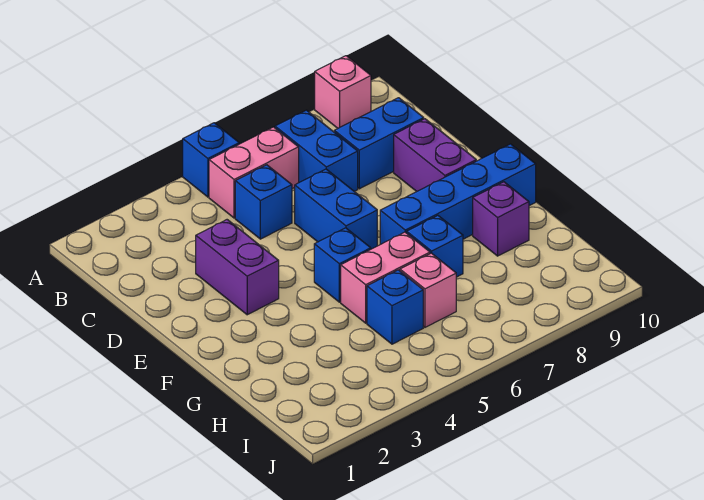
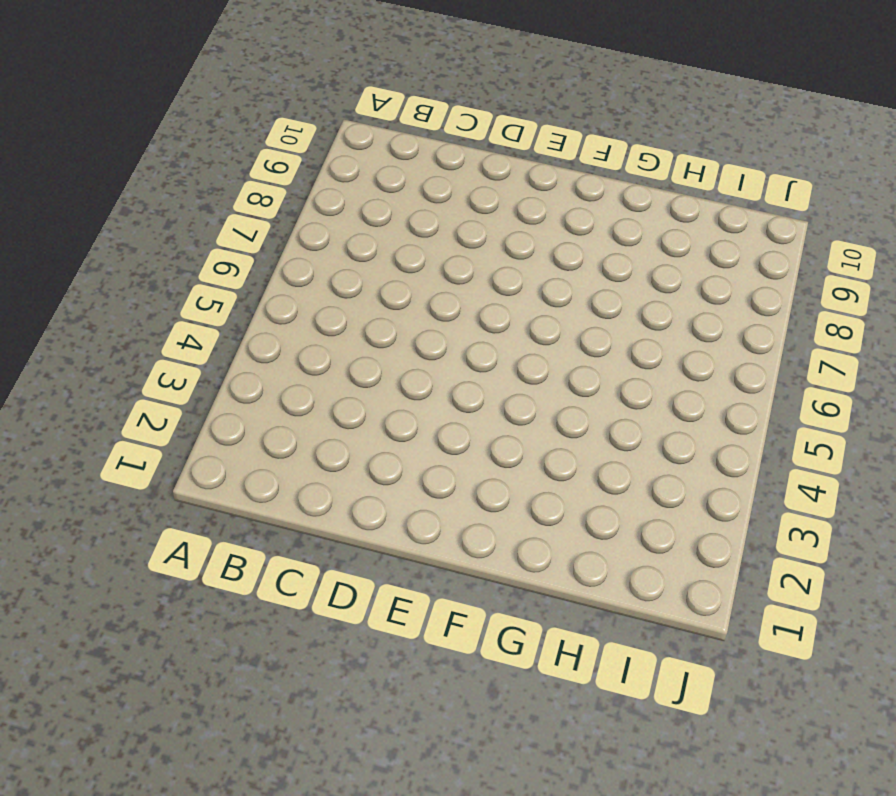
none -> blue 1x1 brick [183,123,239,197]
none -> pink 1x1 brick [315,56,371,128]
none -> pink 1x2 brick [209,127,299,218]

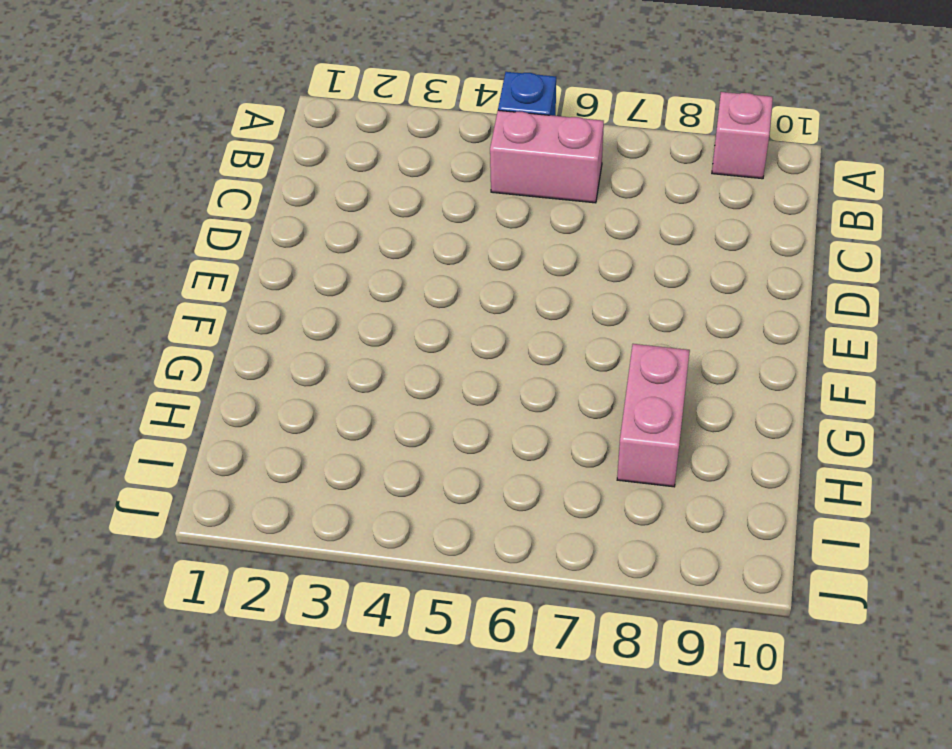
pink 1x2 brick [617,344,690,487] -> pink 1x2 brick turned to [341,232,430,323]
none -> blue 1x2 brick [275,110,358,191]
none -> blue 1x1 brick [235,165,292,239]
none -> blue 1x2 brick [334,98,424,189]

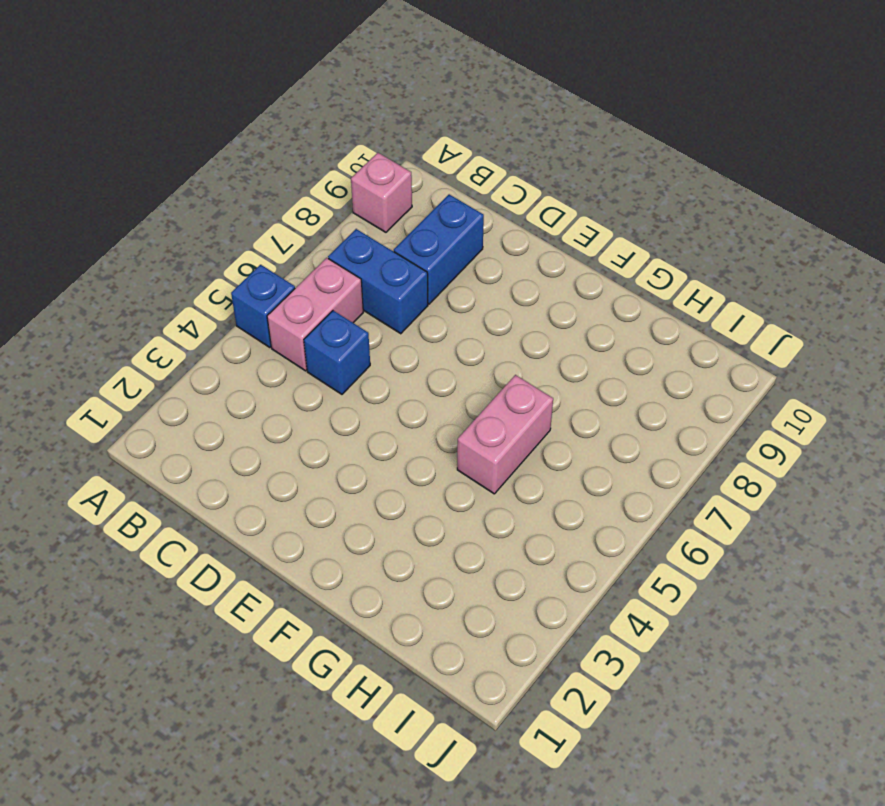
none -> purple 1x2 brick [196,220,279,315]
none -> blue 1x2 brick [295,169,377,249]
none -> purple 1x2 brick [394,119,476,191]

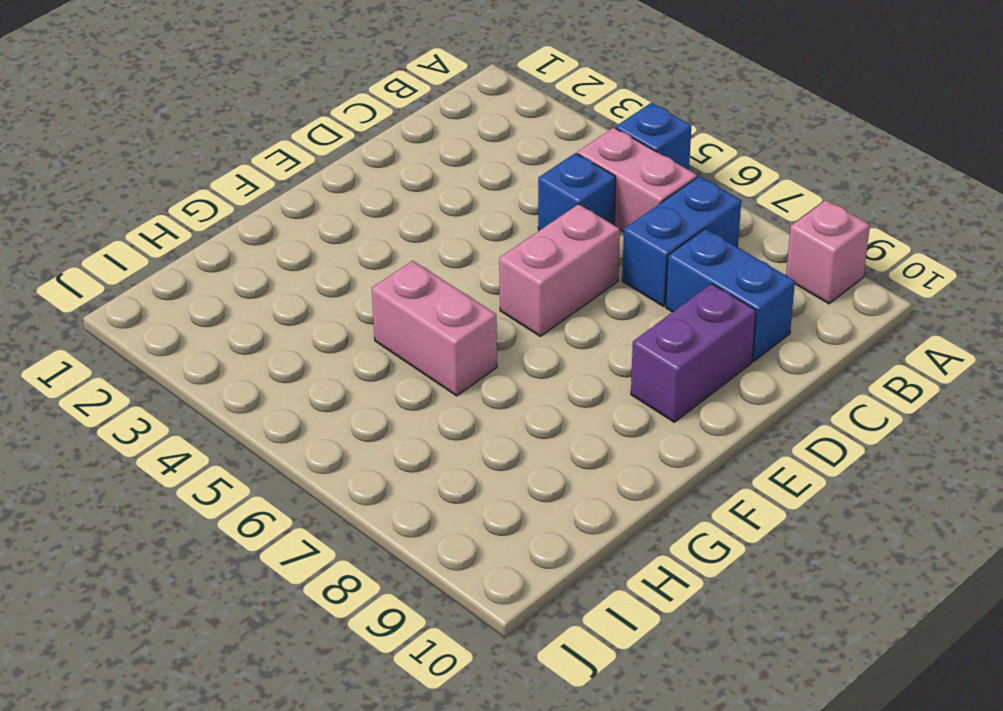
pink 1x2 brick [499,204,620,336] -> blue 1x2 brick [295,169,377,249]
none -> purple 1x2 brick [196,220,279,315]
none -> blue 1x1 brick [314,228,371,302]
none -> blue 1x4 brick [380,144,536,244]

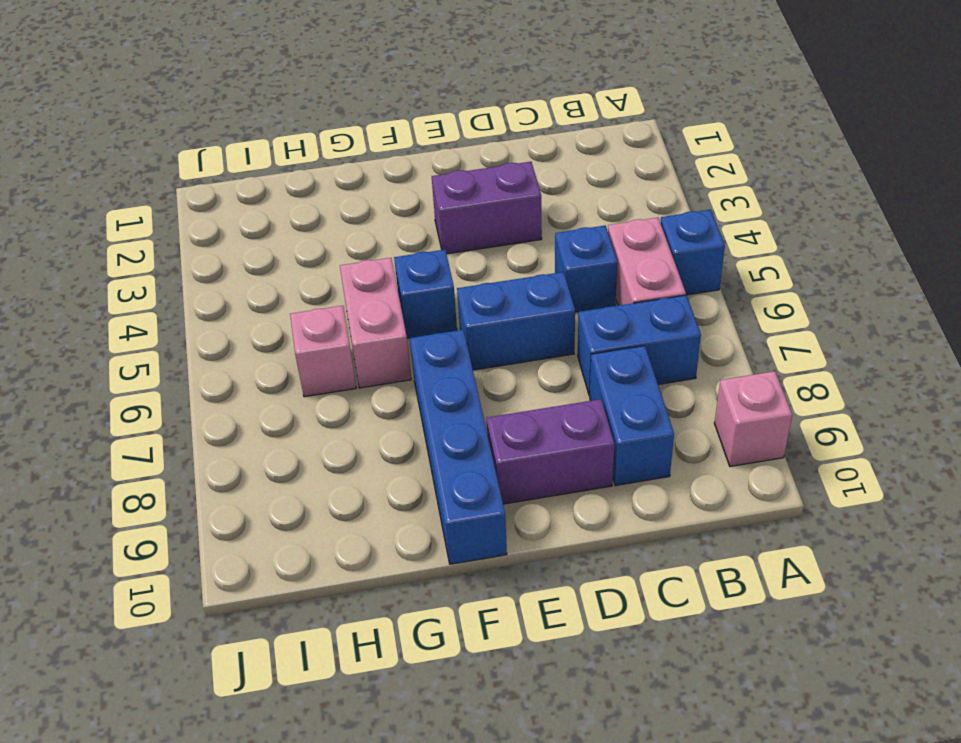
none -> blue 1x1 brick [407,215,463,277]
none -> purple 1x1 brick [473,182,529,256]
none -> blue 1x1 brick [367,270,423,344]

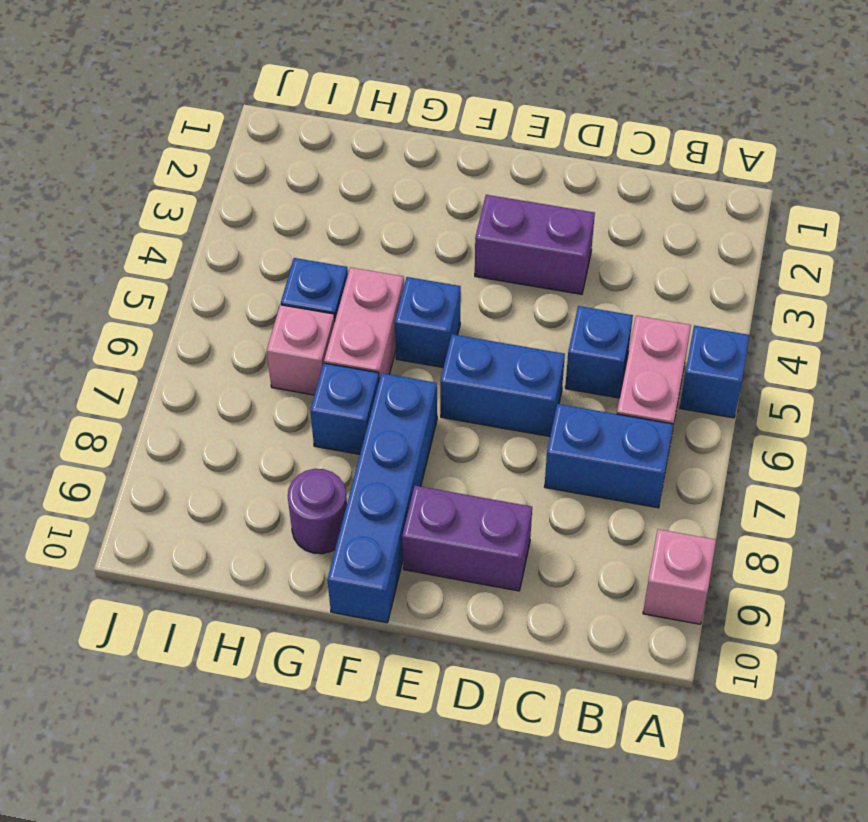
purple 1x1 round brick [288,469,347,554] -> purple 1x1 brick [473,182,529,256]
none -> blue 1x2 brick [334,98,424,189]

